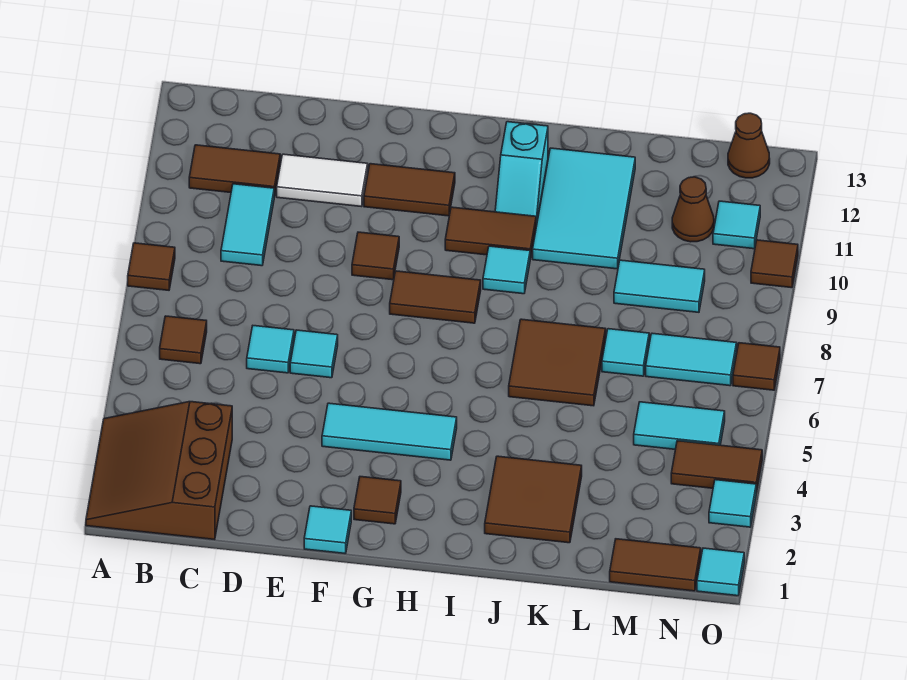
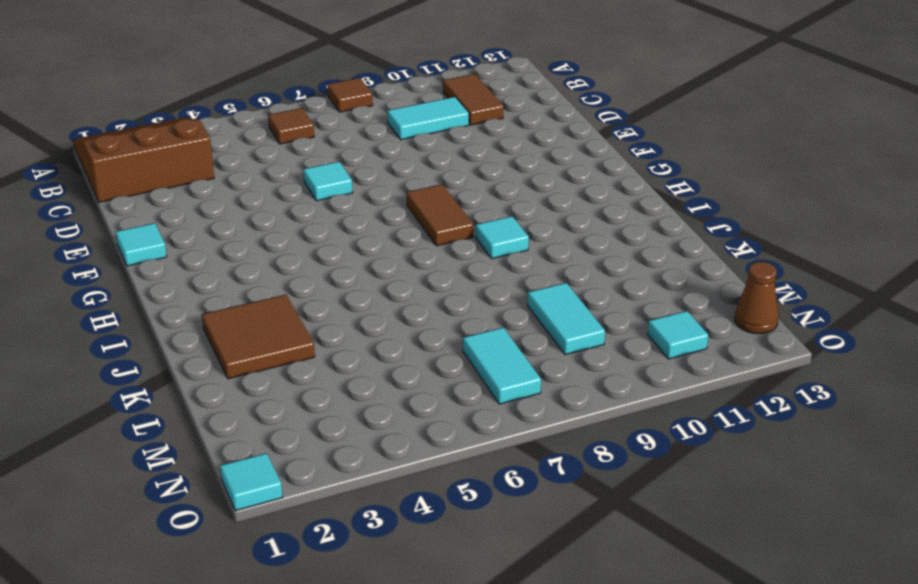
none -> cyan 1x1 tile [247,326,294,373]
none -> white 1x2 tile [277,154,368,207]
none -> cyan 1x3 tile [322,403,457,460]
none -> brown 1x1 tile [352,232,399,280]

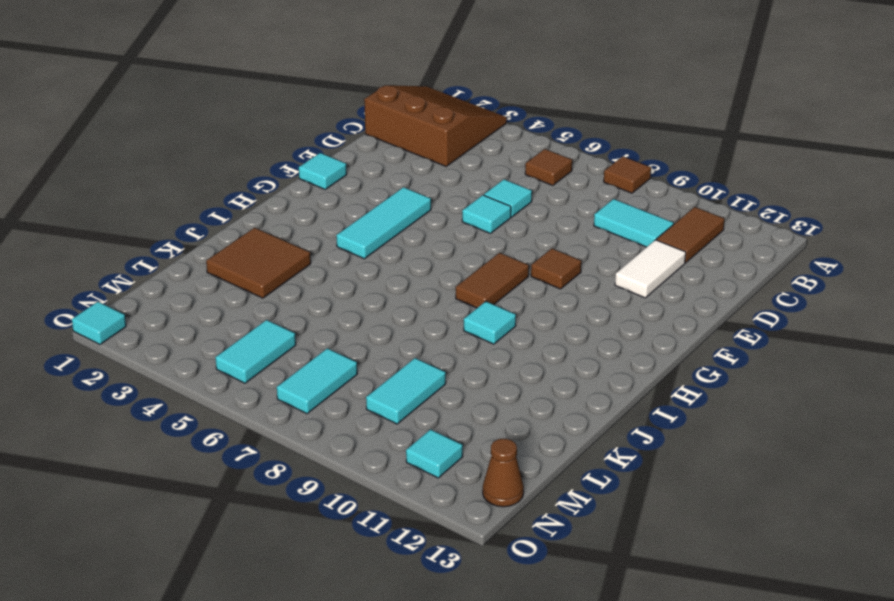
none -> brown 1x2 tile [364,164,455,216]
none -> brown 1x1 tile [354,477,401,524]
none -> brown 1x2 tile [445,207,536,259]
none -> cyan 1x2 slope [495,122,548,225]

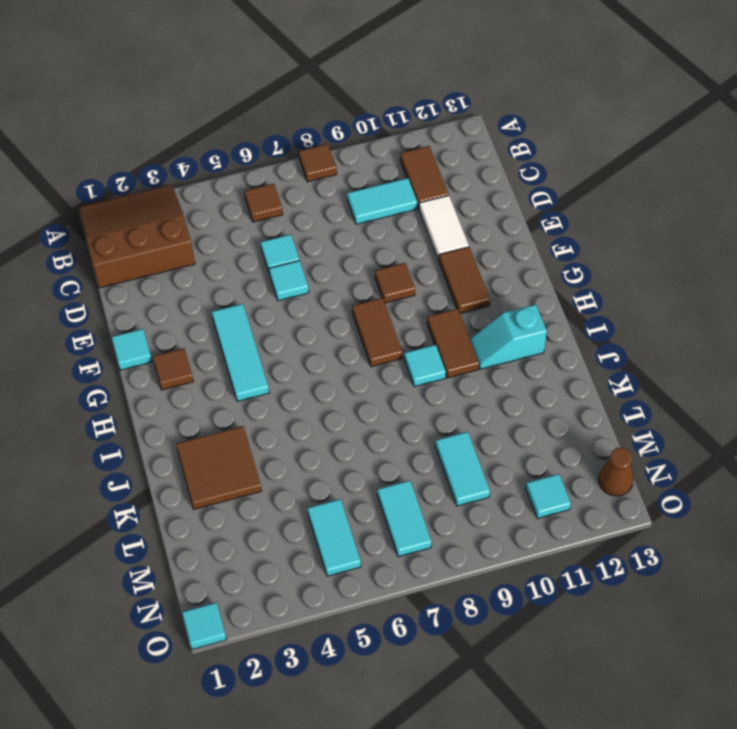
none -> brown 2x2 tile [509,319,606,406]
none -> cyan 2x3 tile [533,148,635,269]
none -> cyan 1x1 tile [602,329,649,376]
none -> brown 1x2 tile [610,539,701,591]

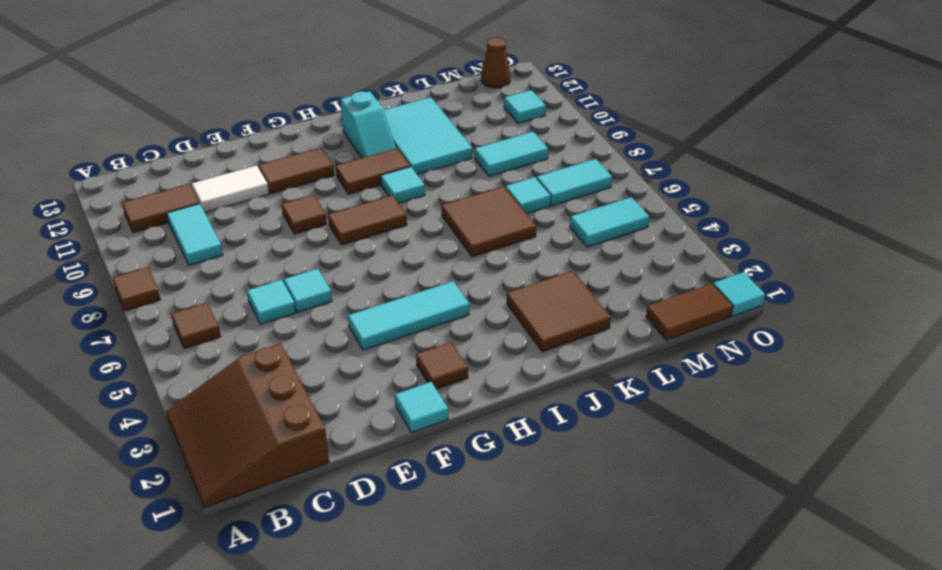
none -> brown 1x1 cone [672,177,714,242]
none -> brown 1x2 tile [671,441,762,493]
none -> cyan 1x1 tile [709,480,756,527]
none -> brown 1x1 tile [733,343,780,390]

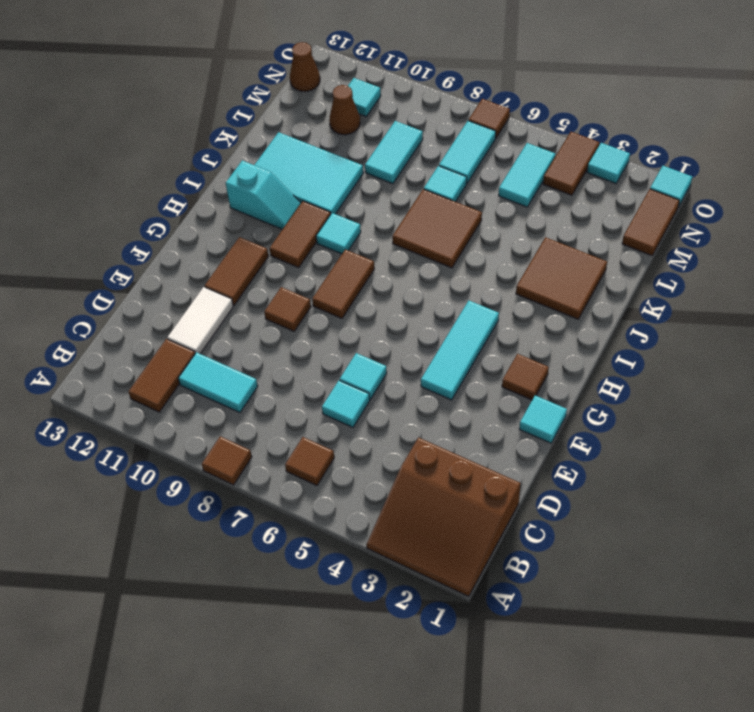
none -> brown 1x1 tile [751,240,798,288]

